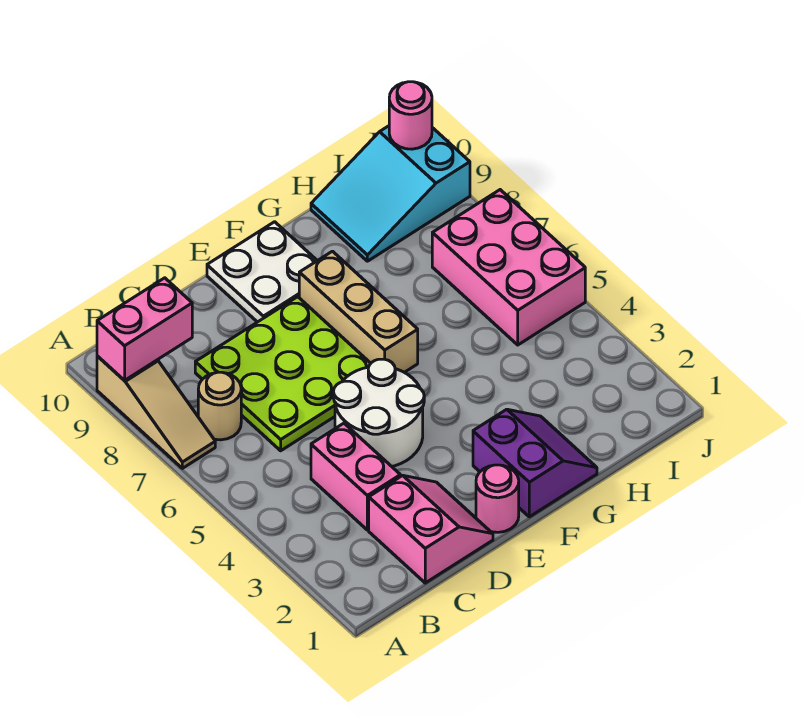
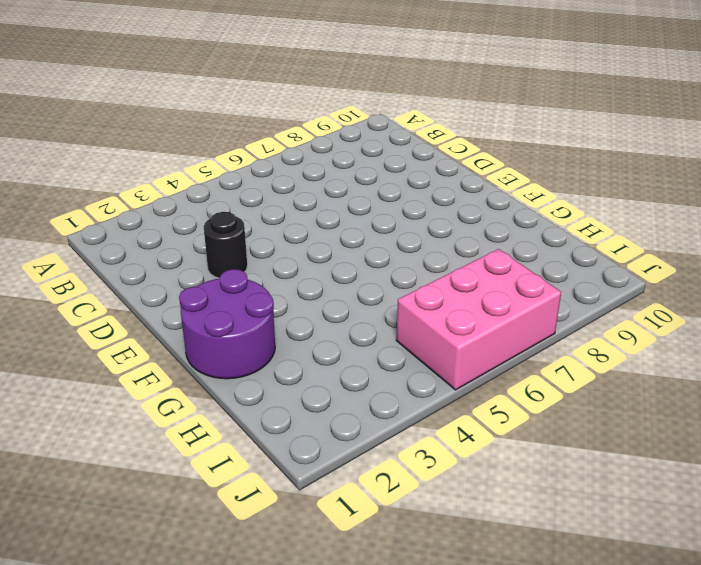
black 1x1 round brick [204,212,247,278] -> none
purple 2x2 round brick [179,269,275,379] -> purple 2x2 slope [473,409,597,517]
none -> tan 1x3 slope [97,356,215,468]
none -> tan 1x1 round brick [198,372,241,440]
none -> pink 2x2 slope [369,475,493,583]

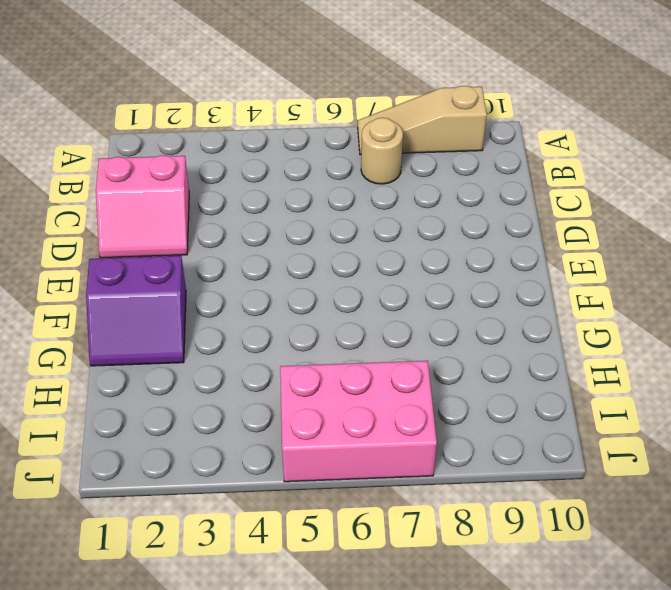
none -> pink 1x2 brick [311,423,400,530]
none -> lime 3x3 plate [195,297,371,451]
none -> white 2x2 round brick [333,359,424,466]

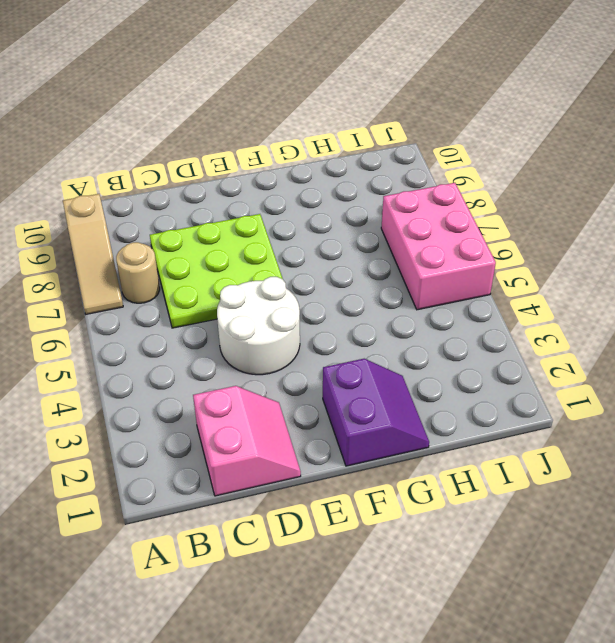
none -> pink 1x2 brick [311,423,400,530]
none -> pink 1x1 round brick [476,465,519,532]
none -> white 2x2 plate [207,222,317,322]

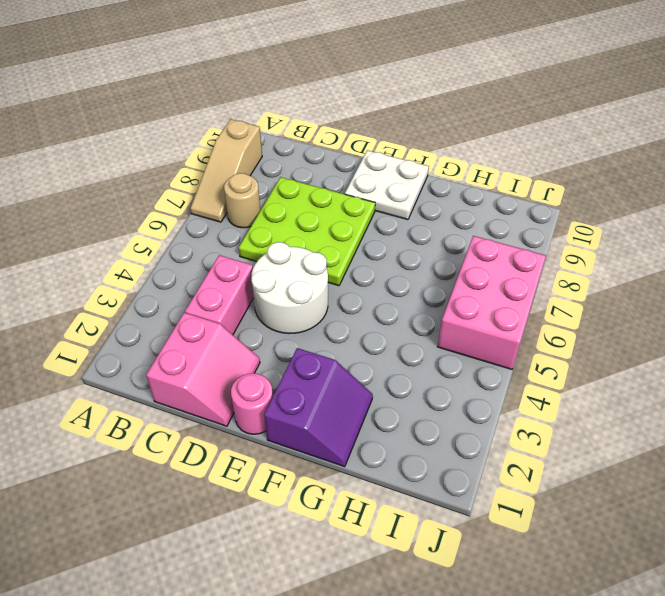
none -> tan 1x3 brick [299,251,418,372]
none -> cyan 2x3 slope [311,126,470,261]
none -> pink 1x2 brick [97,278,192,380]

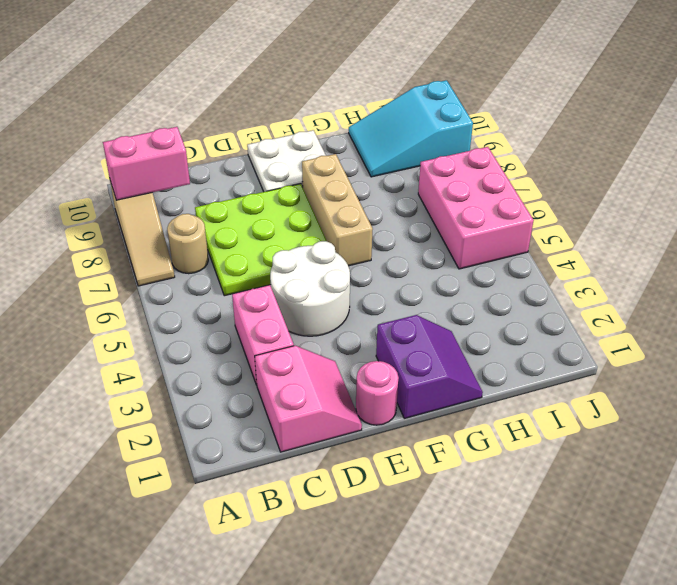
none -> pink 1x1 round brick [389,82,432,149]

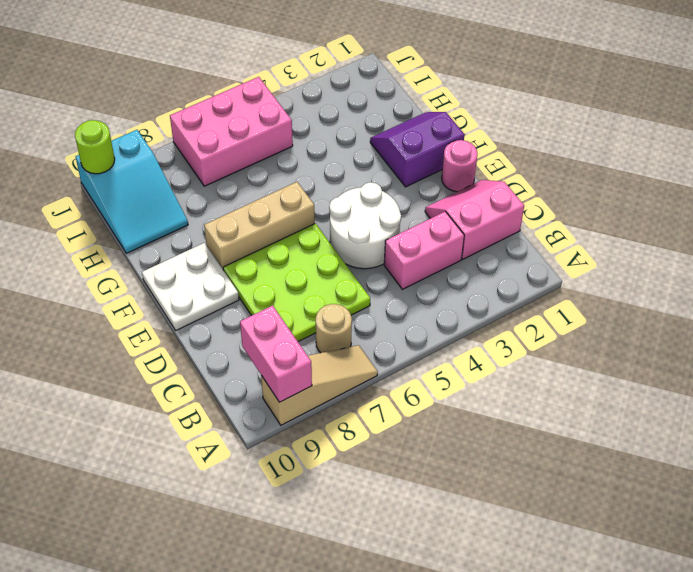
lime 1x1 round brick [75,120,115,174] -> pink 1x1 round brick [389,82,432,149]

